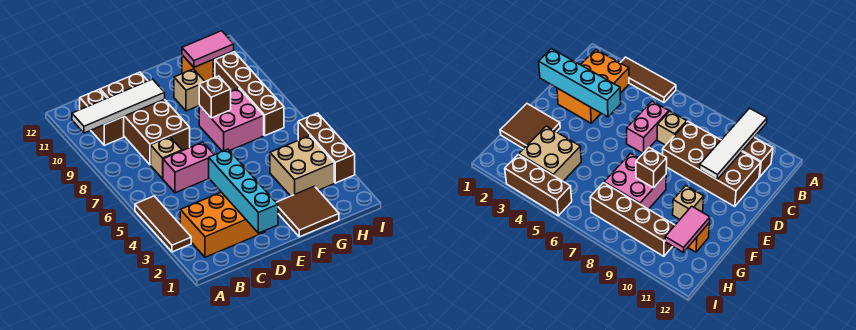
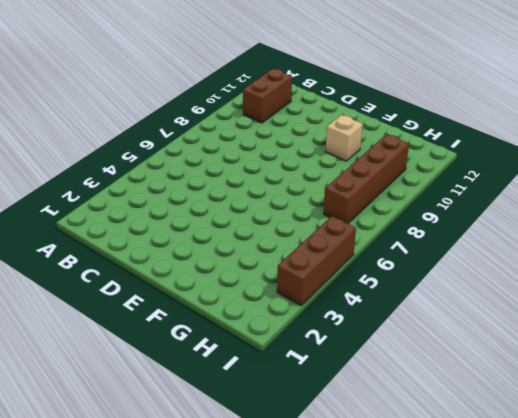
none -> brown 1x3 tile [135,196,191,252]
none -> orange 2x3 brick [180,192,265,257]
none -> pink 1x2 brick [163,142,214,193]

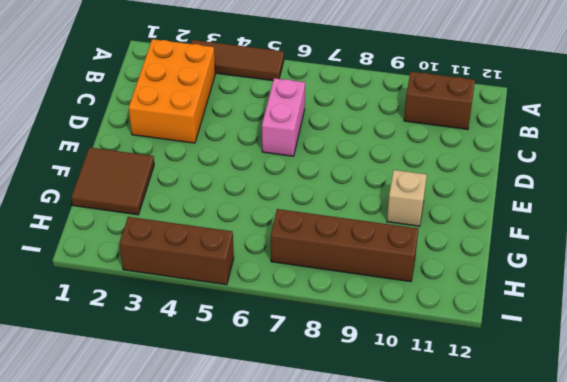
none -> tan 1x1 brick [151,137,182,179]
none -> brown 2x4 brick [100,72,190,165]
none -> pink 2x2 brick [199,88,264,151]

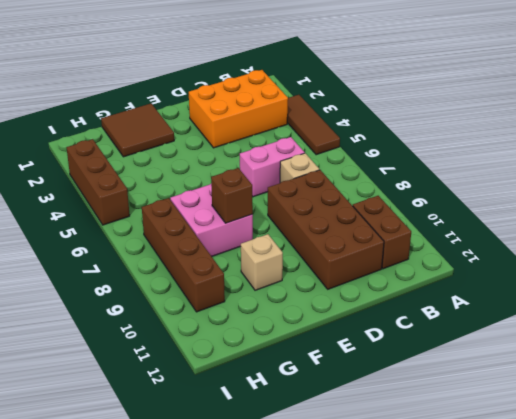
none -> tan 2x2 brick [270,136,334,196]
none -> orange 1x1 brick [182,55,213,81]
none -> white 1x4 tile [72,79,165,133]

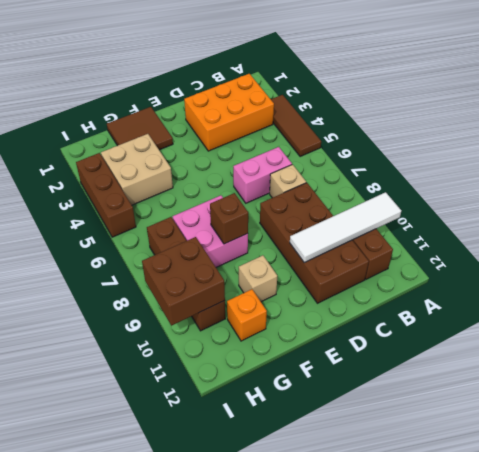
brown 2x2 brick [142,237,225,326] -> none
none -> cyan 1x4 brick [209,149,278,233]
none -> pink 1x2 tile [182,31,234,67]

